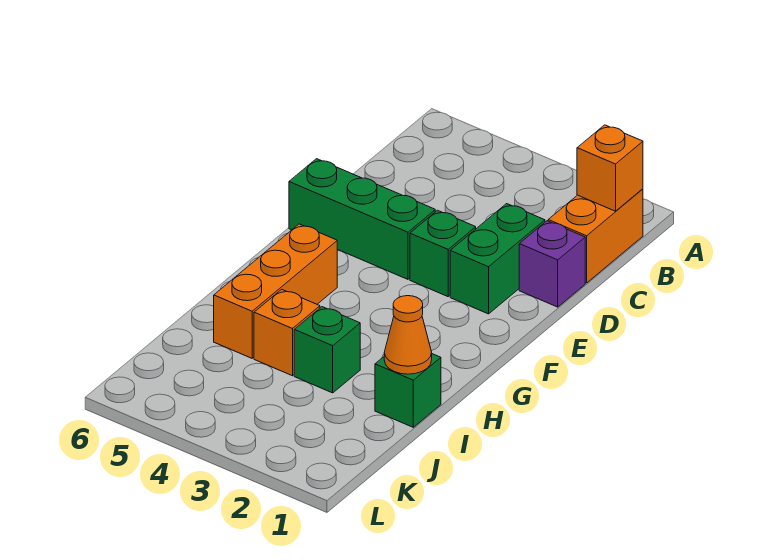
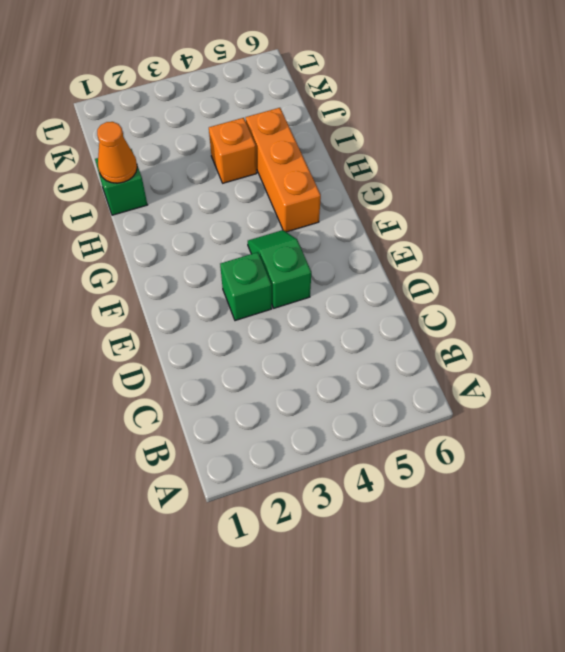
green 1x2 slope [248,230,311,308] -> green 1x3 brick [289,159,435,279]
none -> orange 1x2 brick [548,189,643,283]
none -> purple 1x1 brick [519,221,585,307]

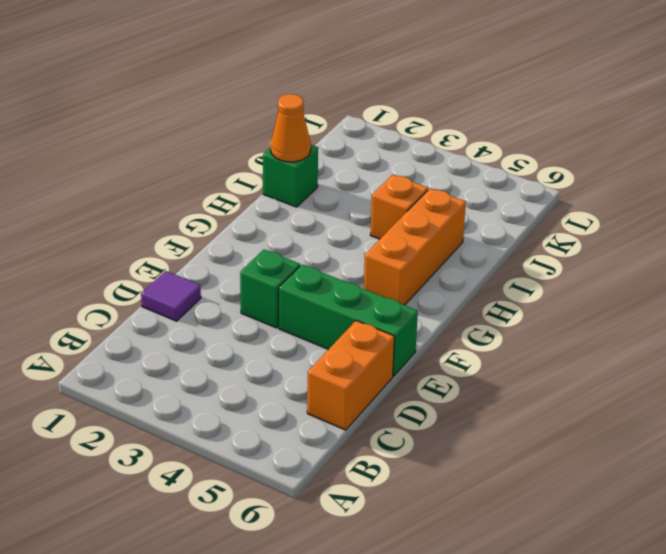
orange 1x2 brick [307,321,395,430] -> orange 1x2 brick moved to [548,189,643,283]
purple 1x1 tile [141,271,201,321] -> purple 1x1 brick [519,221,585,307]
none -> green 1x2 brick [450,204,545,314]
none -> green 1x1 brick [294,307,360,393]

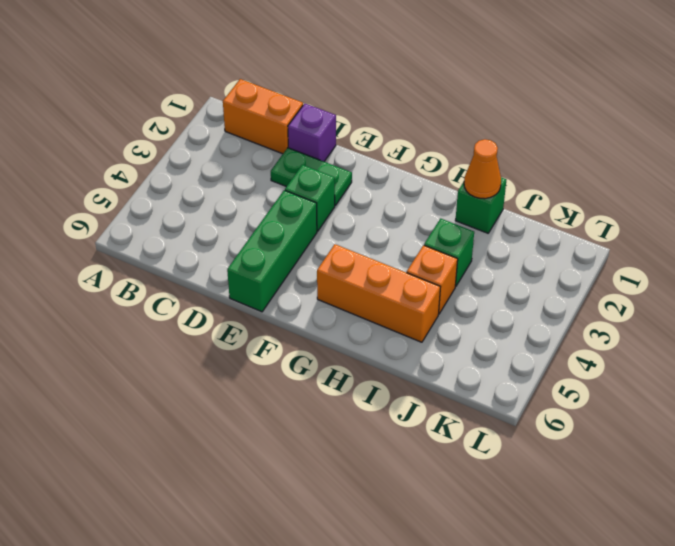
green 1x2 plate [271,148,352,205] -> green 1x2 brick [450,204,545,314]
none -> orange 1x1 brick [577,125,643,211]

